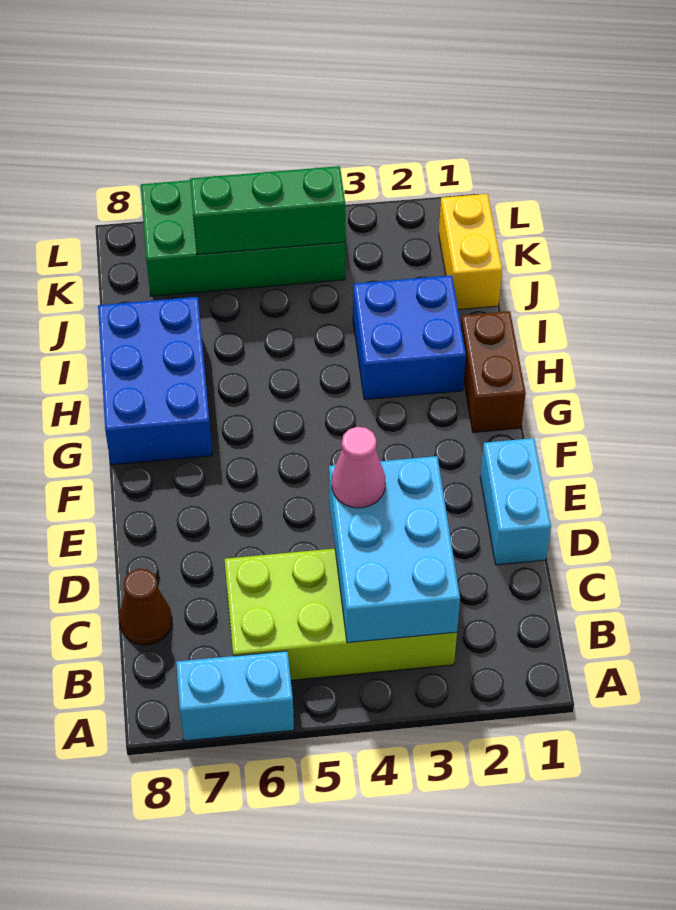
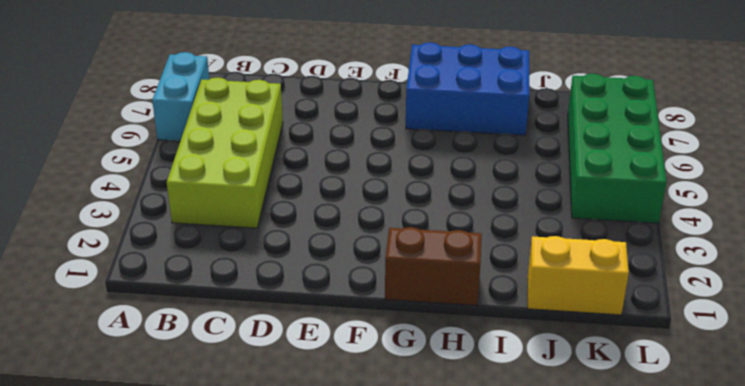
none -> brown 1x1 cone [119,569,172,645]
none -> cyan 1x2 brick [480,438,551,565]
none -> blue 2x2 brick [353,275,466,400]

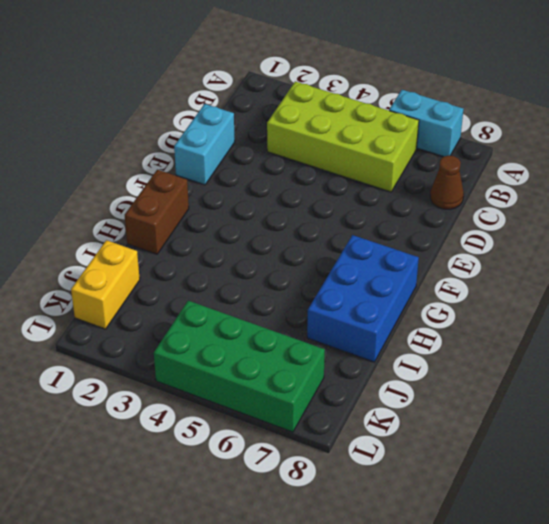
none -> blue 2x2 brick [353,275,466,400]
none -> cyan 2x3 brick [329,456,460,643]
none -> green 1x3 brick [190,166,345,254]

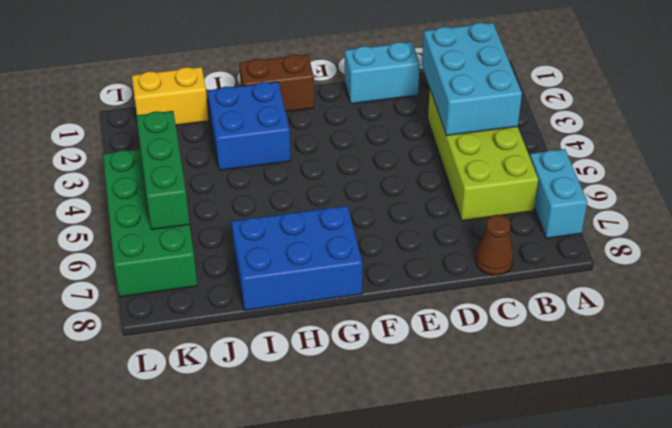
cyan 2x3 brick [422,23,522,136] -> cyan 2x3 brick turned to [329,456,460,643]
none -> pink 1x1 cone [332,427,385,508]

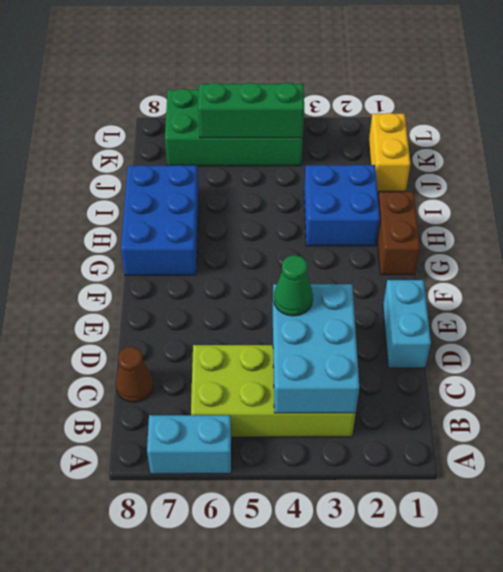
green 1x1 cone [274,255,313,316] -> pink 1x1 cone [332,427,385,508]

